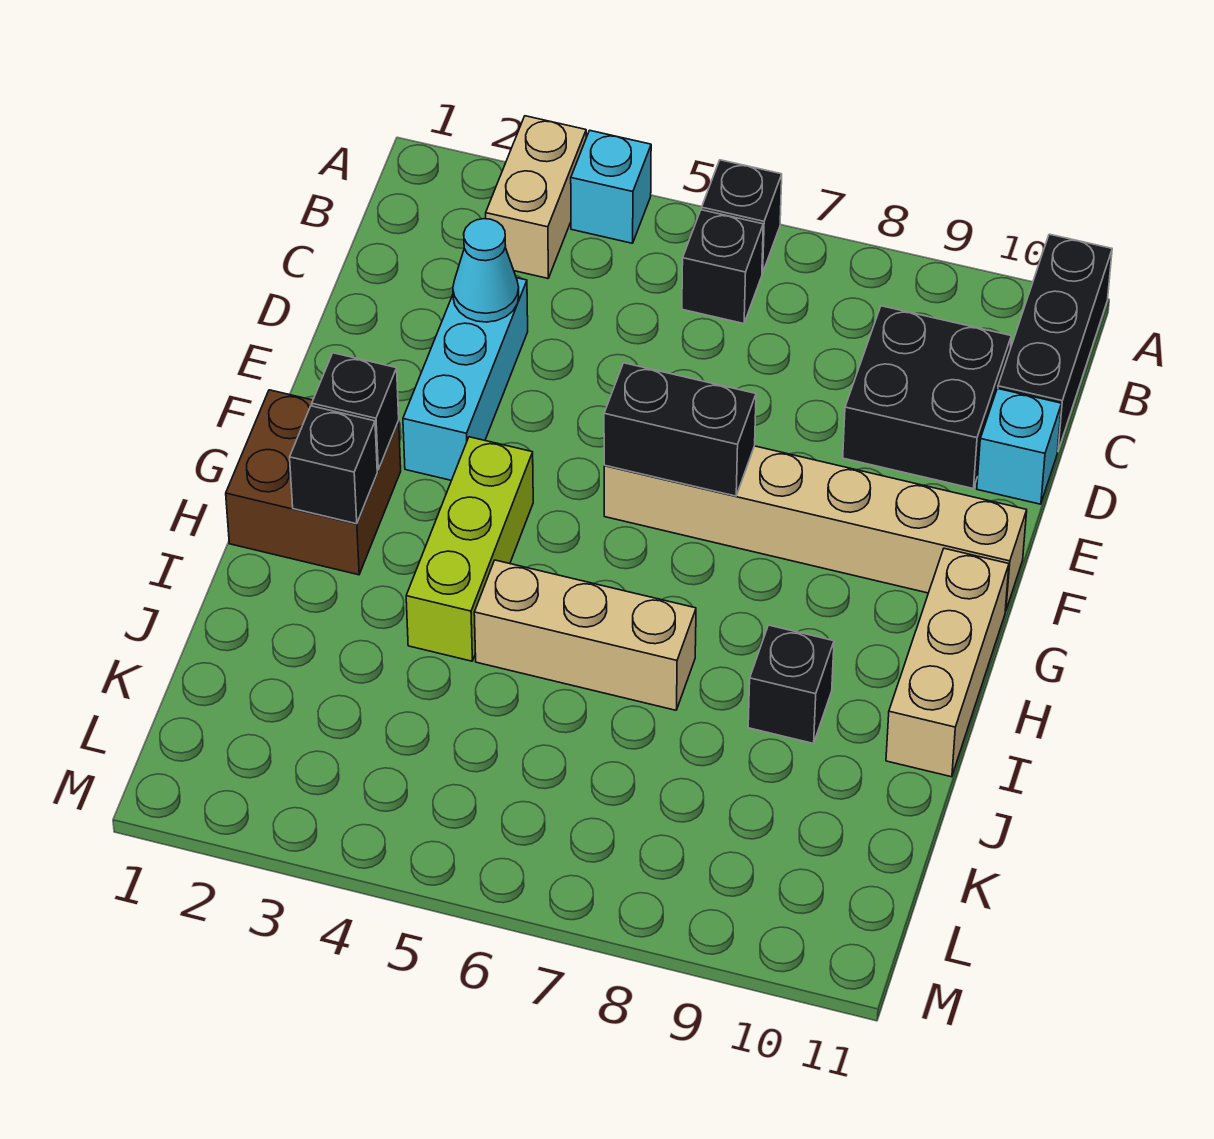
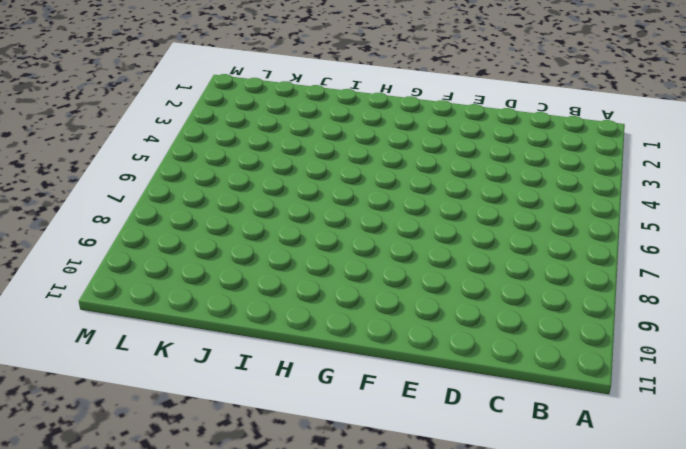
none -> tan 1x2 brick [486,116,586,278]
none -> cyan 1x1 brick [571,130,651,243]
none -> black 1x1 brick [702,160,782,273]

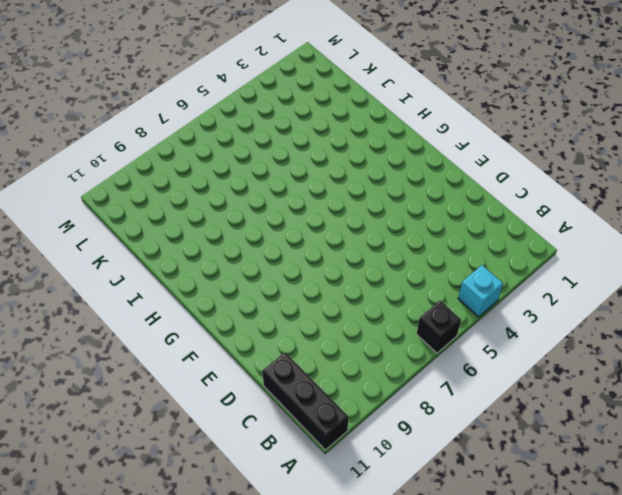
none -> tan 1x2 brick [486,116,586,278]
none -> black 1x1 brick [682,210,763,324]
none -> black 2x2 brick [843,306,1011,488]

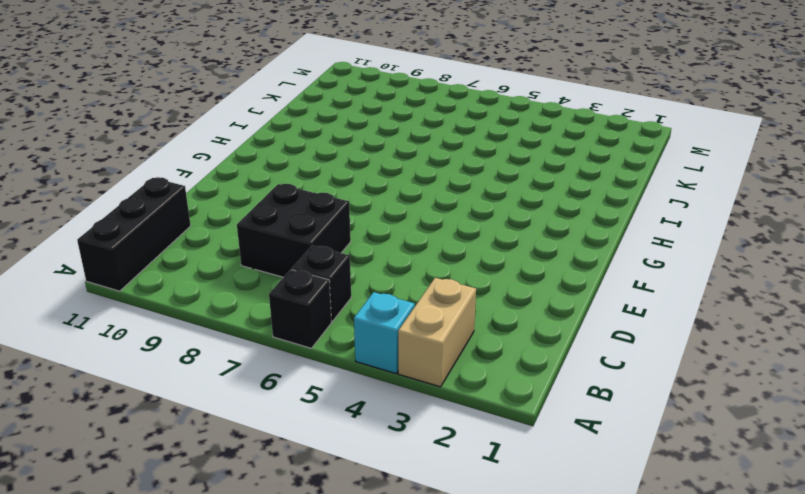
black 2x2 brick [237,184,351,277] -> black 2x2 brick moved to [843,306,1011,488]
none -> cyan 1x3 brick [403,278,528,480]
none -> cyan 1x1 brick [977,389,1062,504]
none -> tan 1x6 brick [604,446,1027,611]

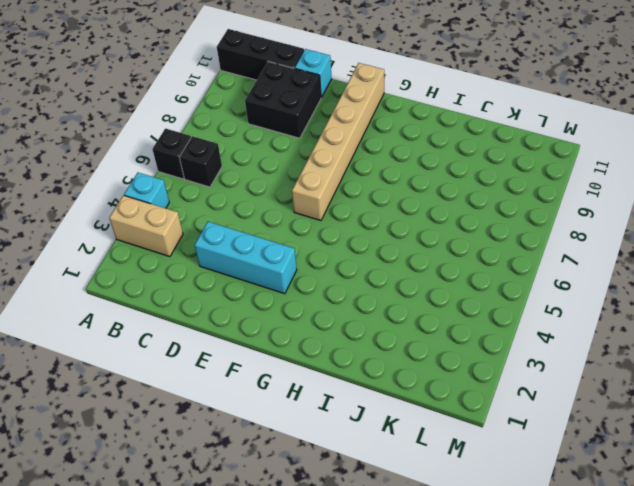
none -> brown 2x2 brick [226,390,401,575]
none -> lime 1x3 brick [406,437,533,661]
none -> tan 1x3 brick [886,548,1009,777]

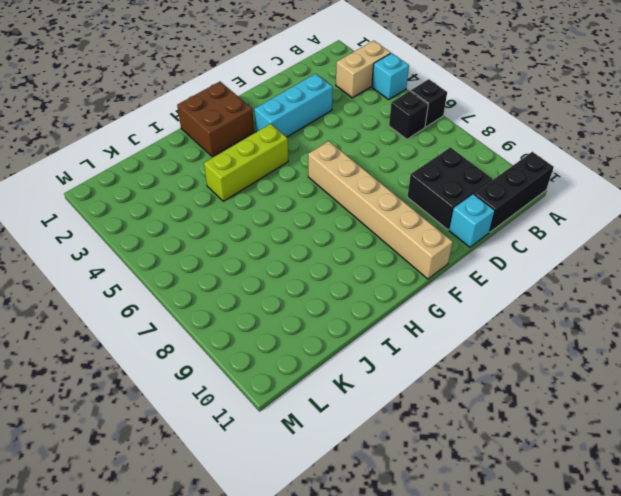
none -> tan 1x3 brick [886,548,1009,777]
none -> tan 1x3 brick [474,560,696,710]
none -> black 1x1 brick [748,625,834,743]

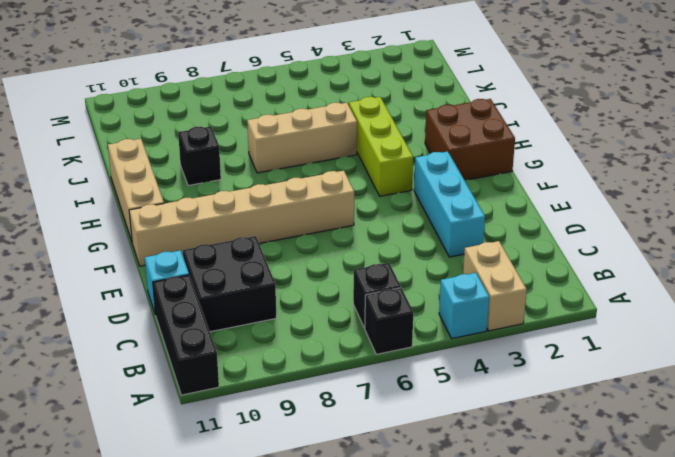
none -> cyan 1x1 cone [453,219,519,322]
none -> black 1x2 brick [604,363,756,496]
none -> black 1x1 brick [312,353,399,470]

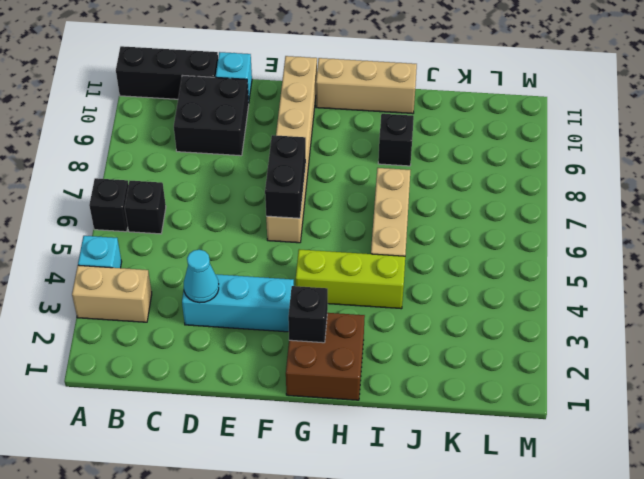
none -> black 1x1 brick [290,406,377,524]

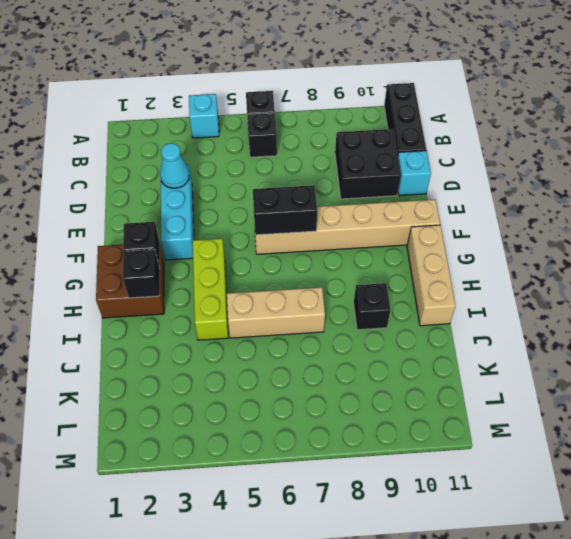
none -> tan 1x2 brick [486,116,586,278]

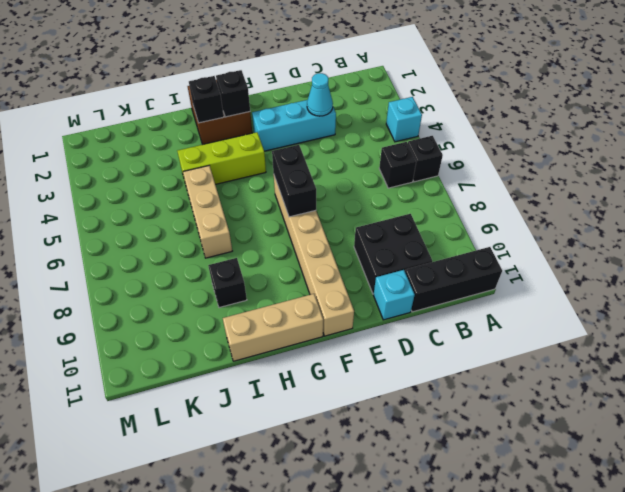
none -> tan 1x2 brick [486,116,586,278]

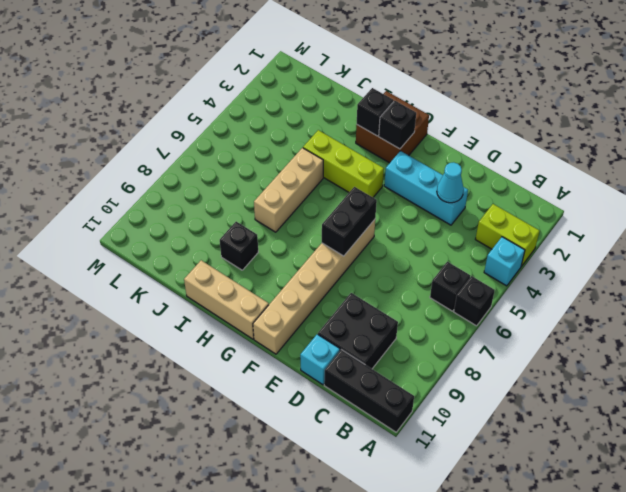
lime 1x2 brick [475,204,540,266] -> tan 1x2 brick [486,116,586,278]

